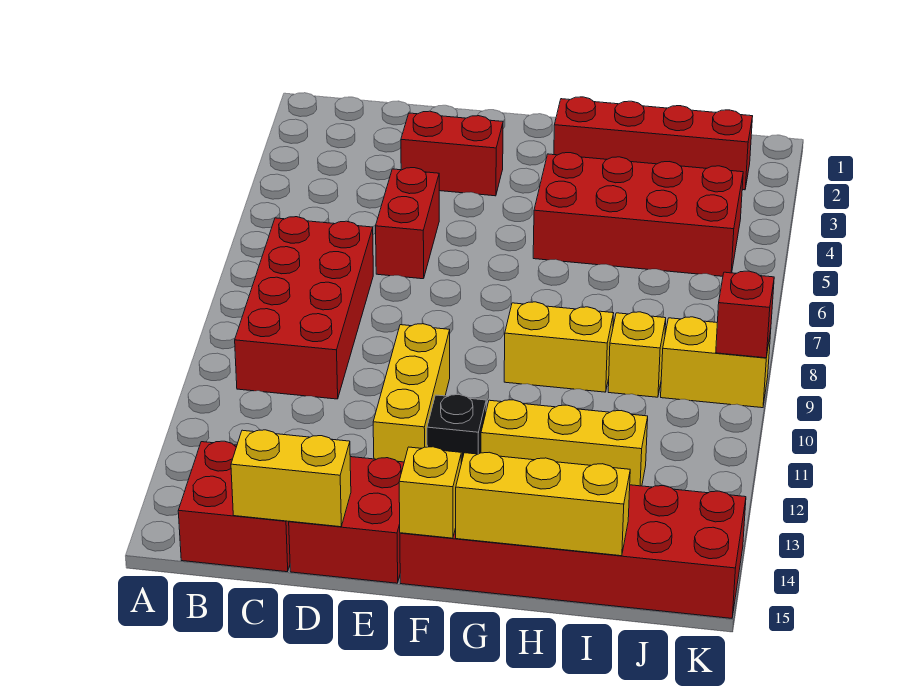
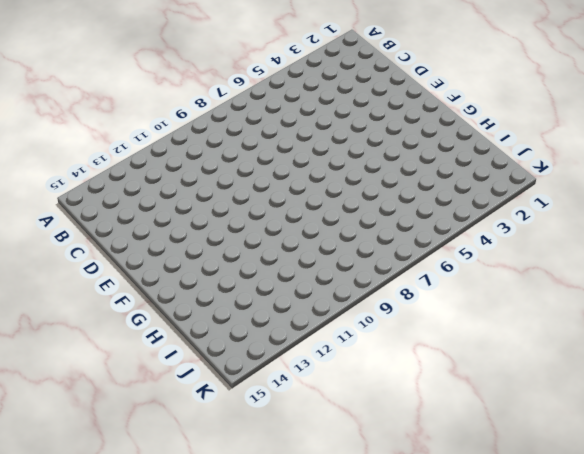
none -> red 2x4 brick [235,217,373,399]
none -> red 2x2 brick [178,441,290,572]
none -> red 1x2 brick [401,111,503,196]

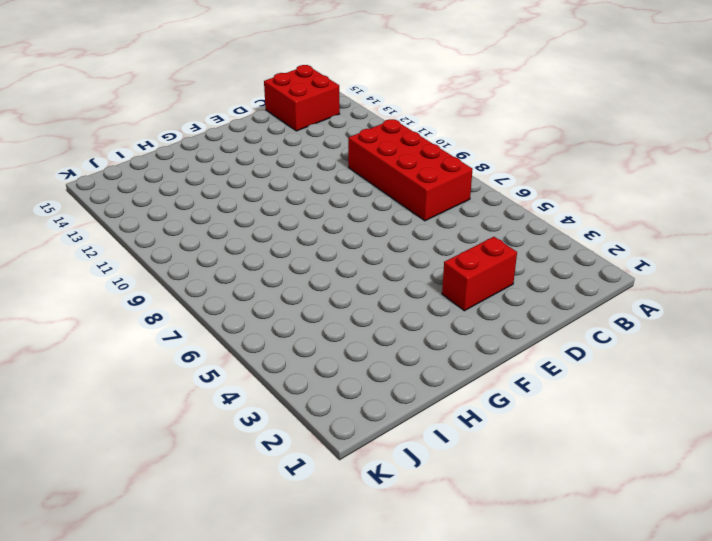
none -> red 1x2 brick [376,168,439,279]
none -> red 2x2 brick [289,457,404,583]
none -> yellow 1x3 brick [373,324,450,462]

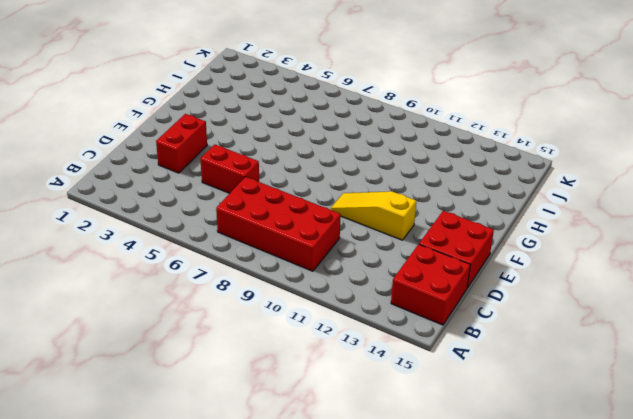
yellow 1x3 slope [331,191,416,240] -> yellow 1x3 brick [373,324,450,462]
none -> black 1x1 brick [427,395,486,463]
none -> red 2x6 brick [400,485,746,618]
none -> red 1x4 brick [554,97,753,190]

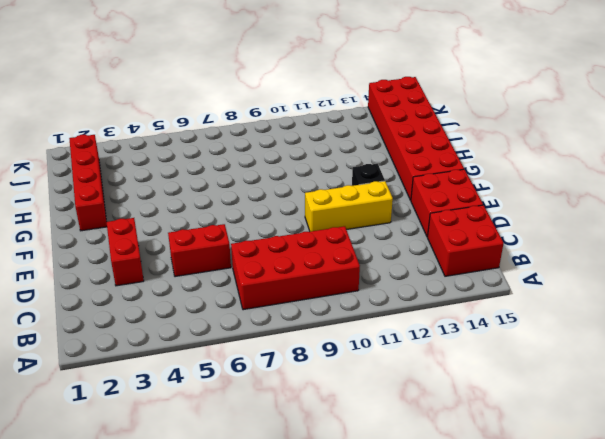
none -> red 2x4 brick [533,153,743,276]
none -> yellow 1x2 brick [504,302,614,392]
none -> yellow 1x3 brick [481,400,648,486]

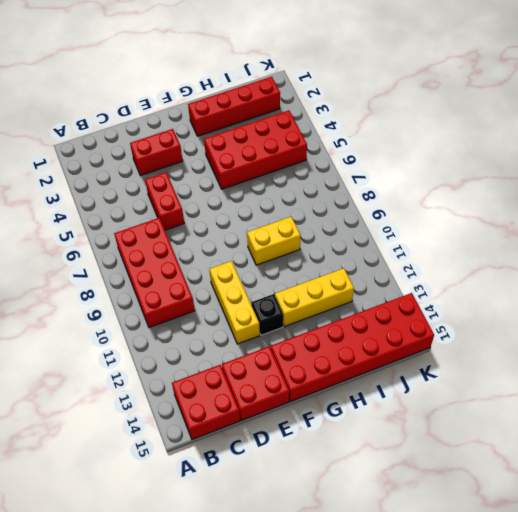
none -> yellow 1x1 brick [608,312,666,397]
none -> yellow 1x2 brick [661,317,771,408]
none -> yellow 1x2 brick [231,430,351,527]

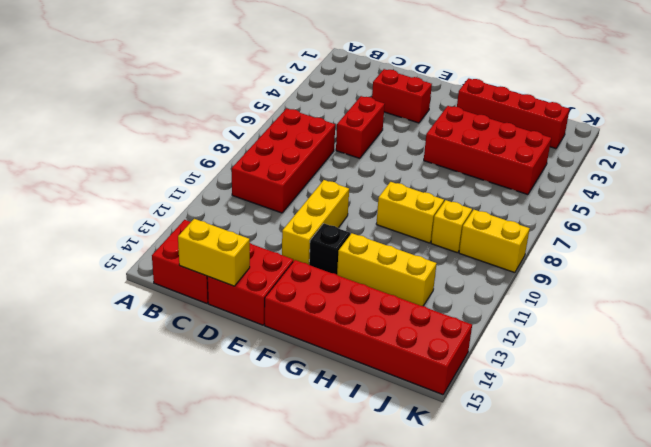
none -> yellow 1x1 brick [399,447,461,538]
none -> yellow 1x3 brick [456,452,630,556]
none -> red 1x1 brick [716,271,774,358]

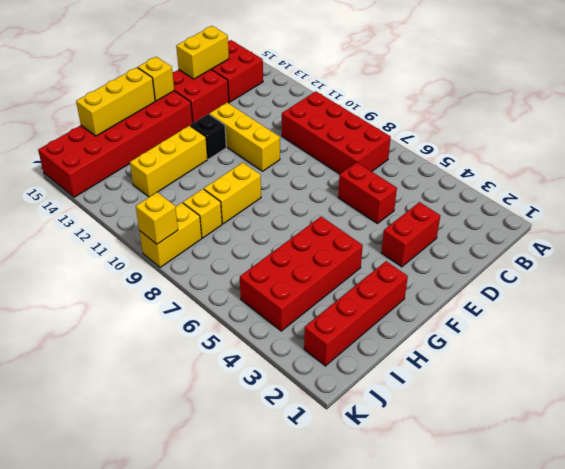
yellow 1x1 brick [136,192,178,244] -> red 1x1 brick [716,271,774,358]

